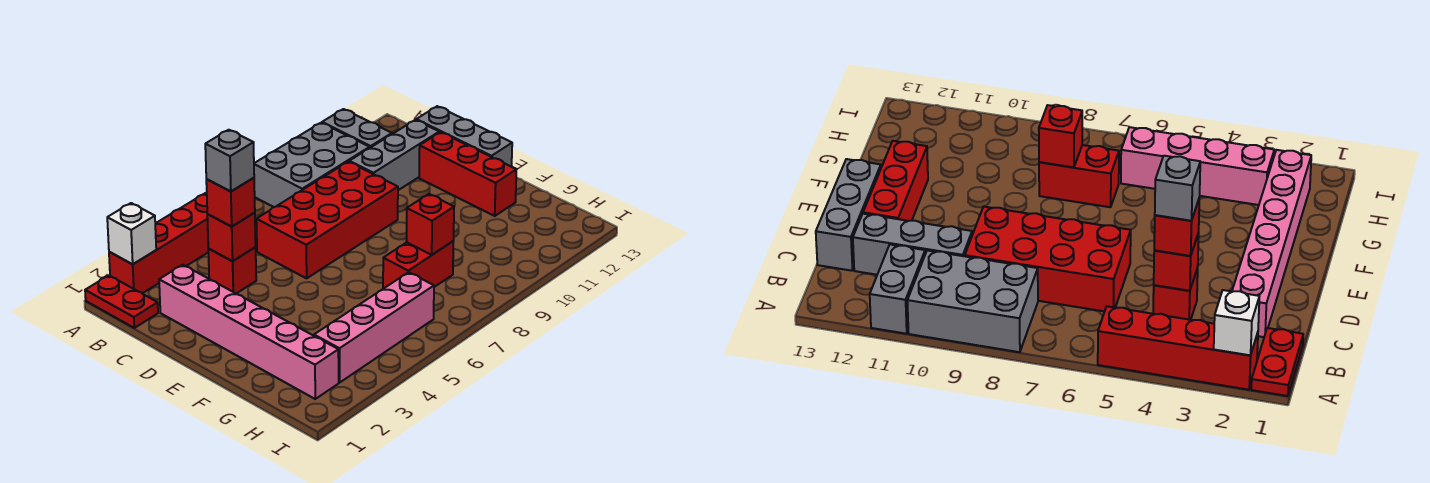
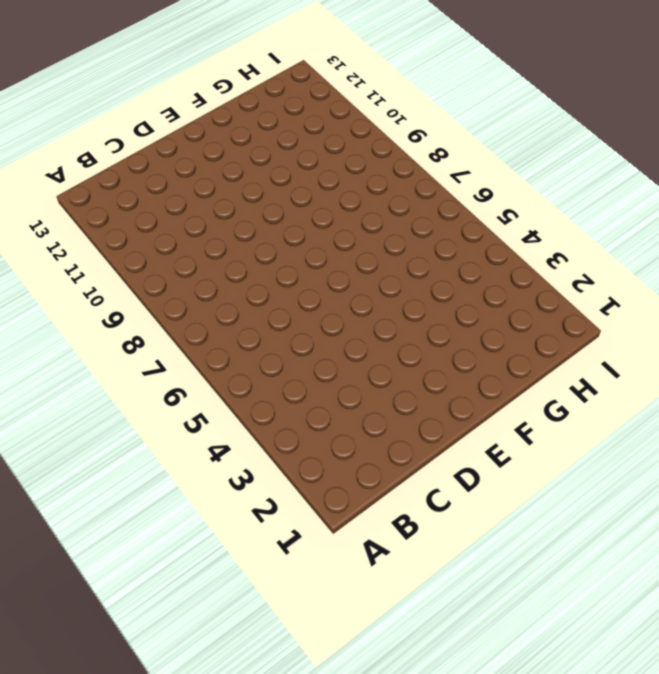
none -> red 1x2 plate [85,275,158,328]
none -> red 1x4 brick [109,193,209,293]
none -> grey 2x3 brick [254,123,370,207]

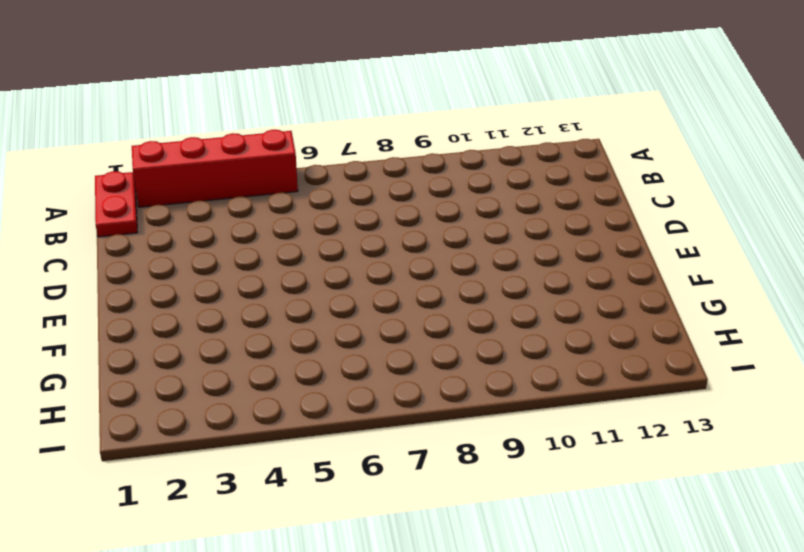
none -> grey 2x3 brick [254,123,370,207]
none -> grey 1x2 brick [322,109,392,148]
none -> pink 1x6 brick [159,265,339,399]

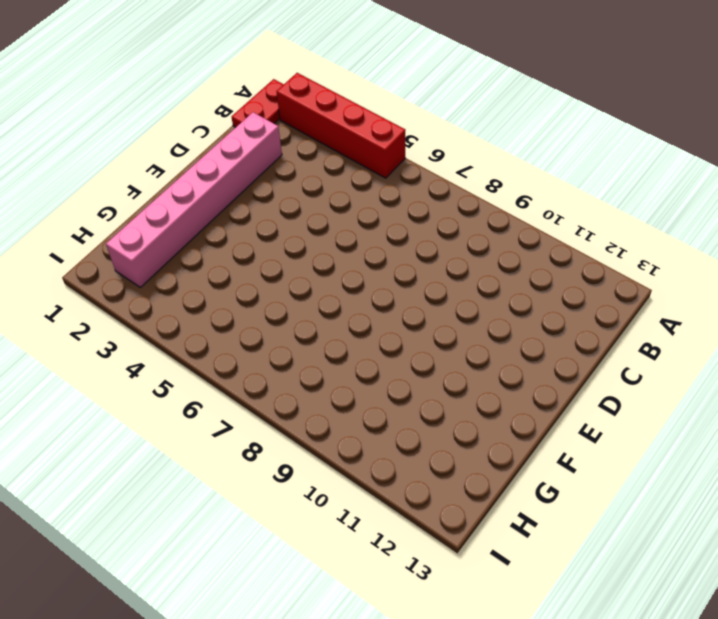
none -> grey 2x3 brick [254,123,370,207]
none -> grey 1x2 brick [322,109,392,148]
none -> red 1x1 brick [208,247,256,294]

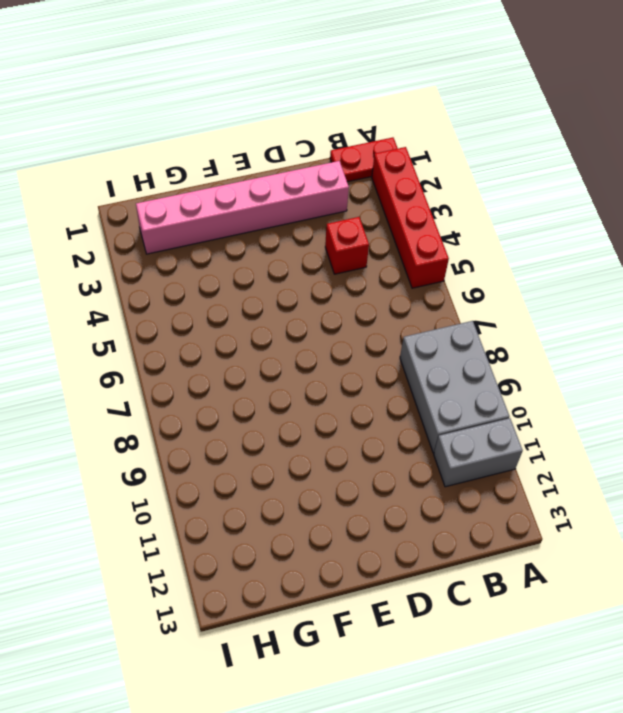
none -> red 2x4 brick [256,162,398,278]
none -> grey 1x3 brick [349,120,439,190]
none -> grey 1x3 brick [416,106,512,167]

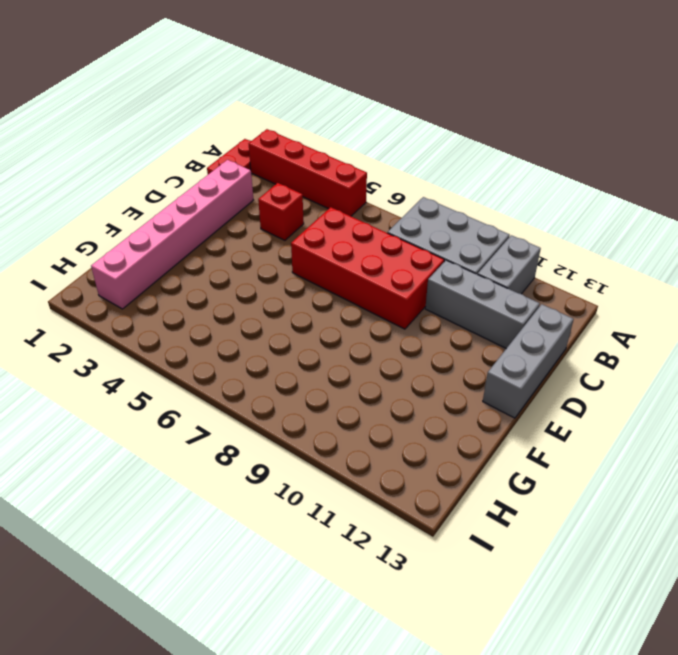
none -> red 1x3 brick [419,132,516,216]
none -> red 1x2 brick [383,241,453,289]
none -> pink 1x4 brick [314,272,434,382]

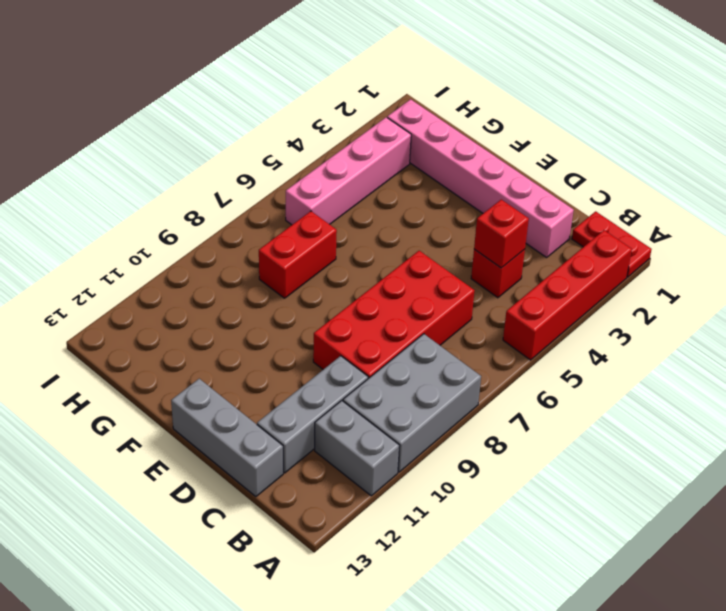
none -> red 1x3 brick [419,132,516,216]
none -> white 1x1 brick [107,203,156,264]
none -> red 1x1 brick [406,194,454,255]

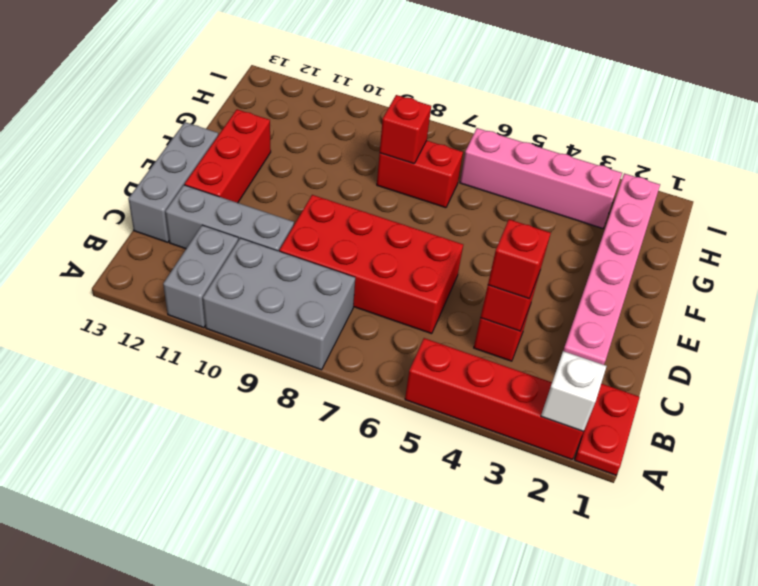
none -> grey 1x1 brick [205,130,254,192]

